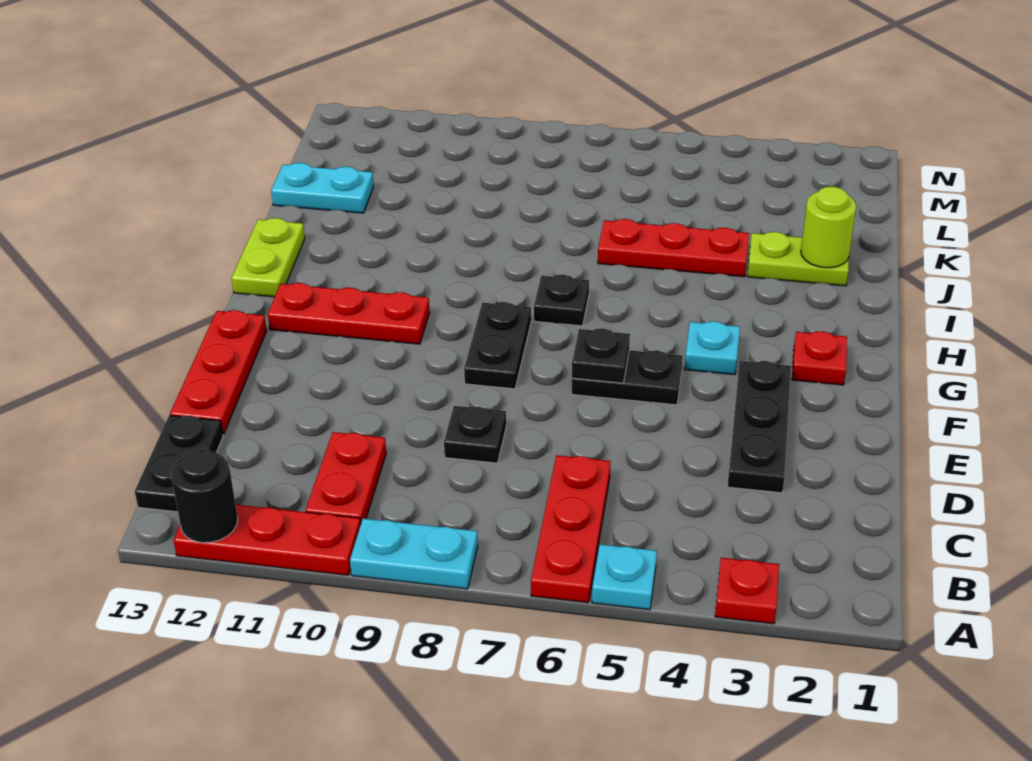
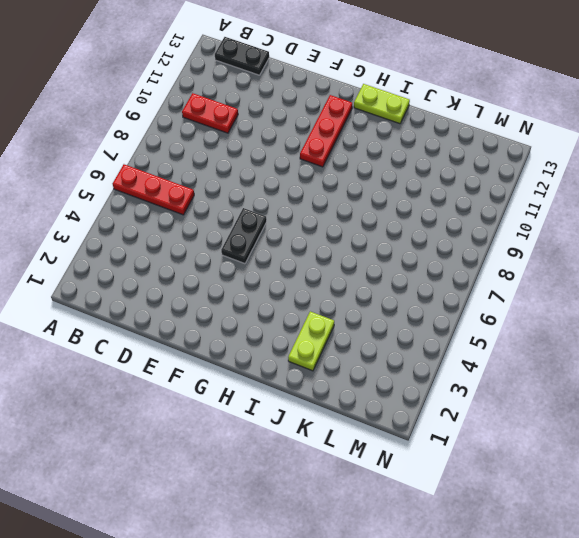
none -> red 1x1 plate [715,558,779,624]
none -> cyan 1x1 plate [592,544,657,610]
none -> cyan 1x2 plate [350,519,478,589]

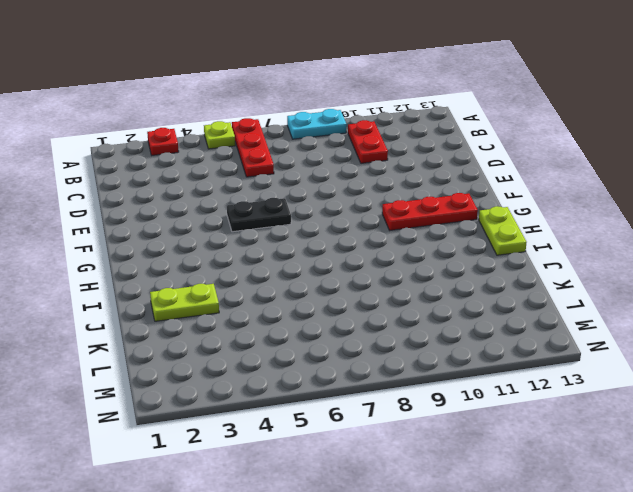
lime 1x1 plate [204,121,235,149] -> cyan 1x1 plate [592,544,657,610]
none -> red 1x3 plate [174,505,361,575]
none -> black 1x2 plate [135,415,223,512]
none -> black 1x3 plate [727,361,791,493]

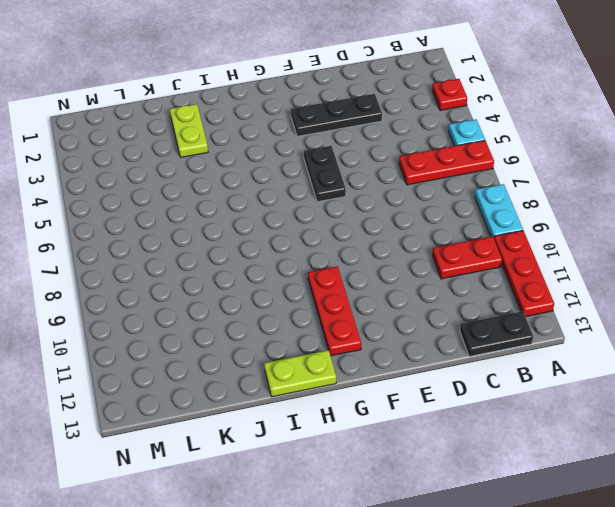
none -> black 1x1 plate [444,406,506,463]
none -> red 1x3 plate [170,310,267,435]
none -> black 1x2 plate [464,302,531,389]

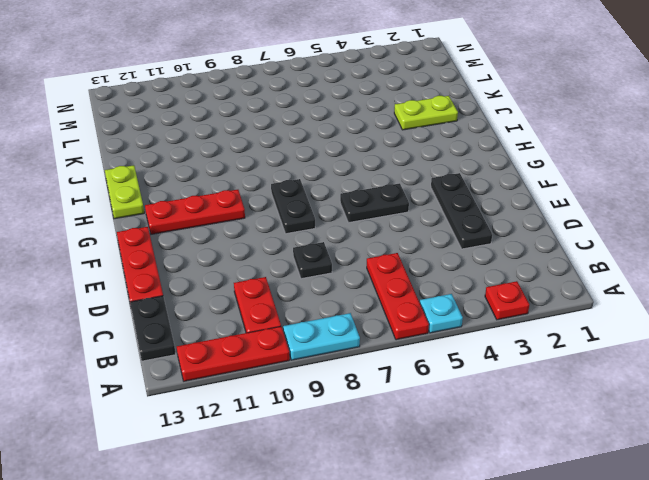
none -> red 1x1 plate [792,331,847,385]
none -> cyan 1x1 plate [685,321,740,375]
none -> black 1x1 plate [534,275,589,326]

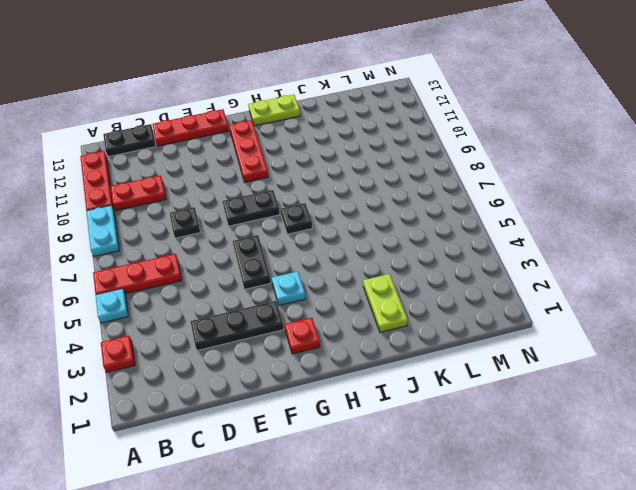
none -> red 1x3 plate [598,219,749,277]
none -> cyan 1x2 plate [271,163,373,213]
none -> black 1x1 round brick [171,449,238,543]

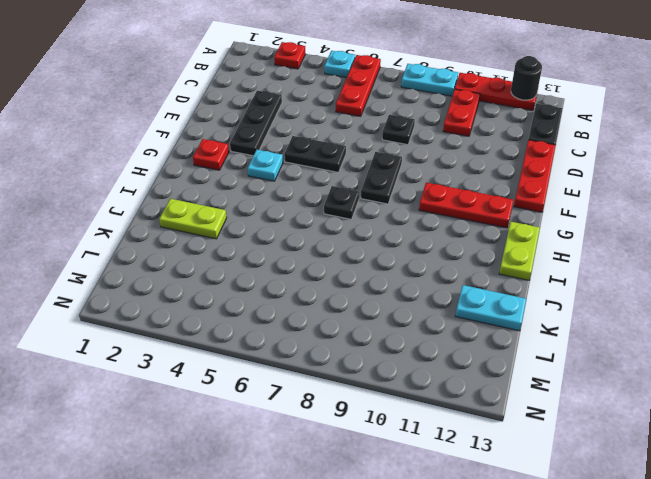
none -> red 1x3 plate [598,219,749,277]
none -> black 1x1 plate [572,329,630,383]
none -> lime 1x1 round brick [801,187,856,268]

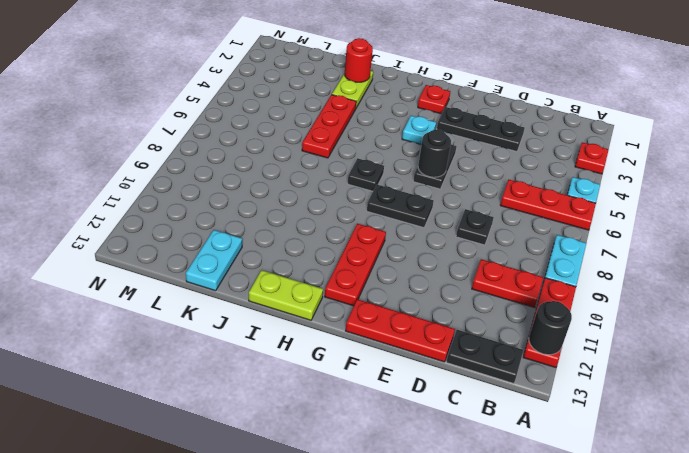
black 1x1 round brick [418,130,451,177] -> black 1x1 plate [572,329,630,383]
red 1x1 round brick [345,38,373,82] -> lime 1x1 round brick [801,187,856,268]

